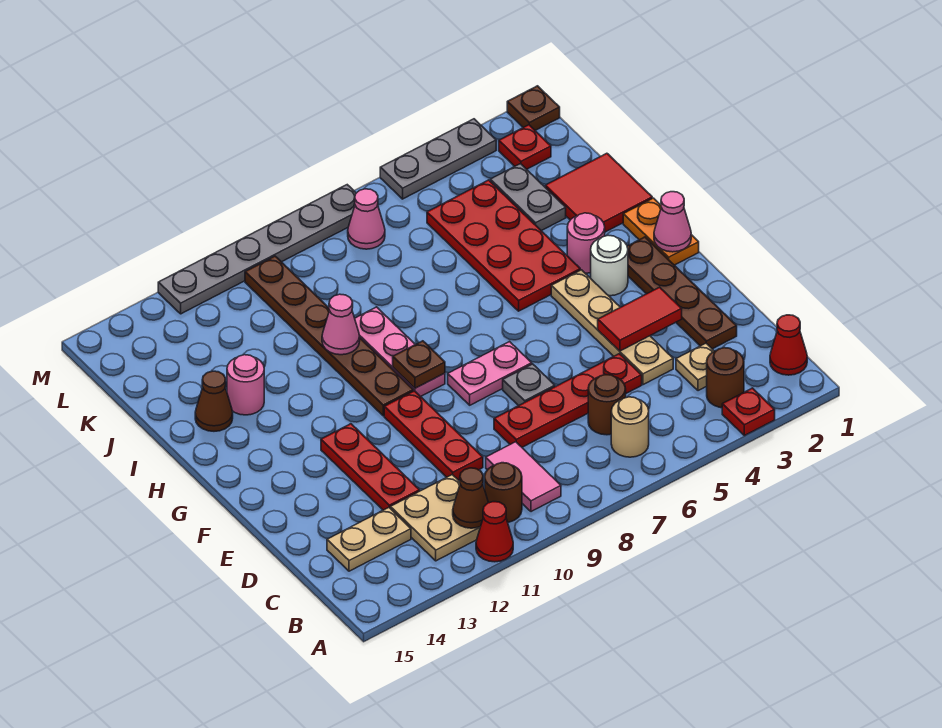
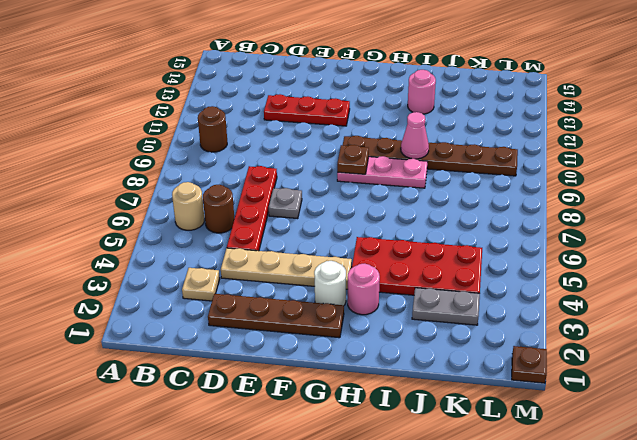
none -> red 1x1 plate [722,388,775,436]
none -> red 1x1 cone [476,502,513,562]
none -> red 1x1 cone [770,315,807,375]
none -> brown 1x1 round brick [707,348,744,408]

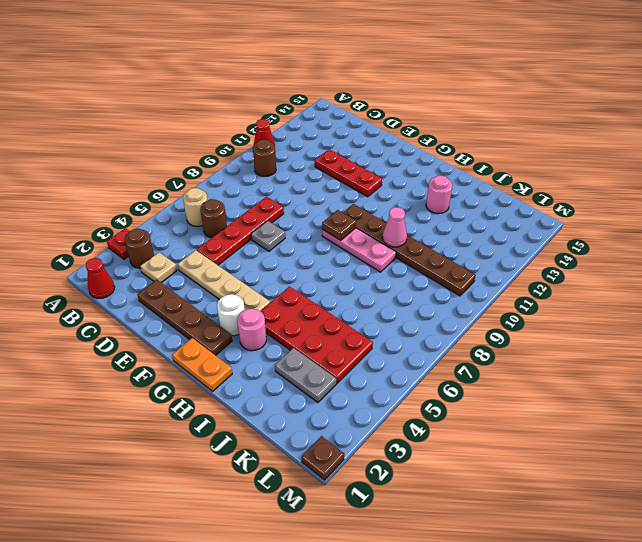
none -> pink 1x2 tile [486,442,561,512]
none -> tan 2x2 plate [390,475,481,561]
none -> tan 1x2 plate [327,508,411,571]
none -> red 1x3 plate [384,391,483,480]

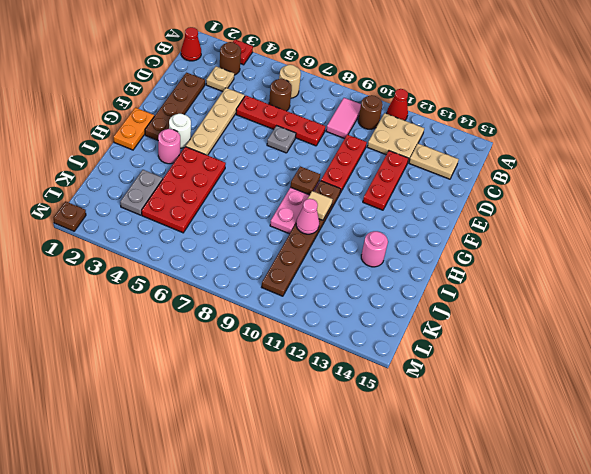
tan 1x1 tile [308,191,333,220] -> none
none -> pink 1x2 plate [448,342,532,405]
none -> red 2x2 tile [545,153,652,232]
none -> brown 1x1 cone [195,371,233,431]
none -> red 1x1 plate [499,125,551,169]

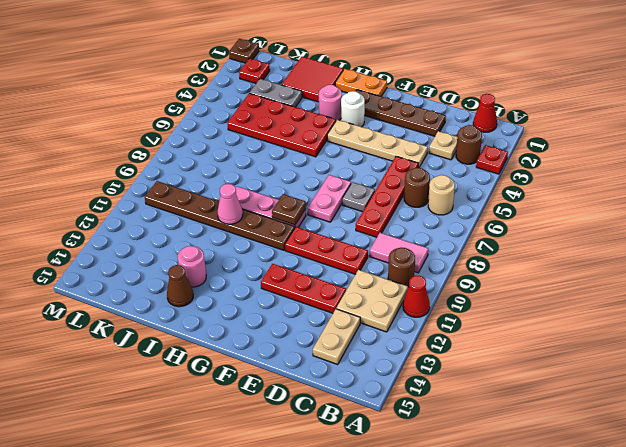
none -> pink 1x1 cone [348,189,385,249]
none -> grey 1x3 plate [380,119,496,199]
none -> grey 1x6 plate [158,185,356,314]
none -> brown 1x1 cone [453,468,488,528]

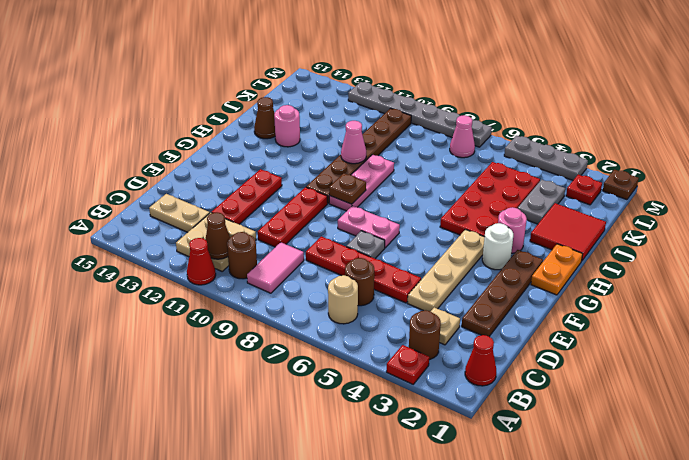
none -> red 1x2 tile [598,287,682,351]
none -> pink 1x1 cone [654,192,691,252]

